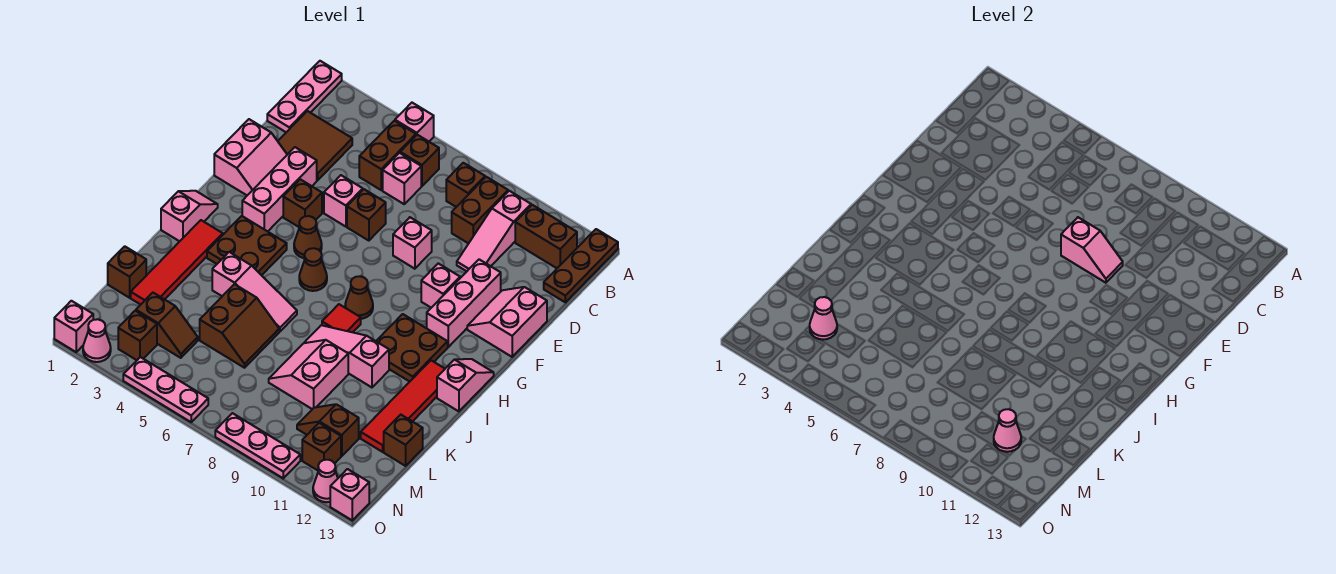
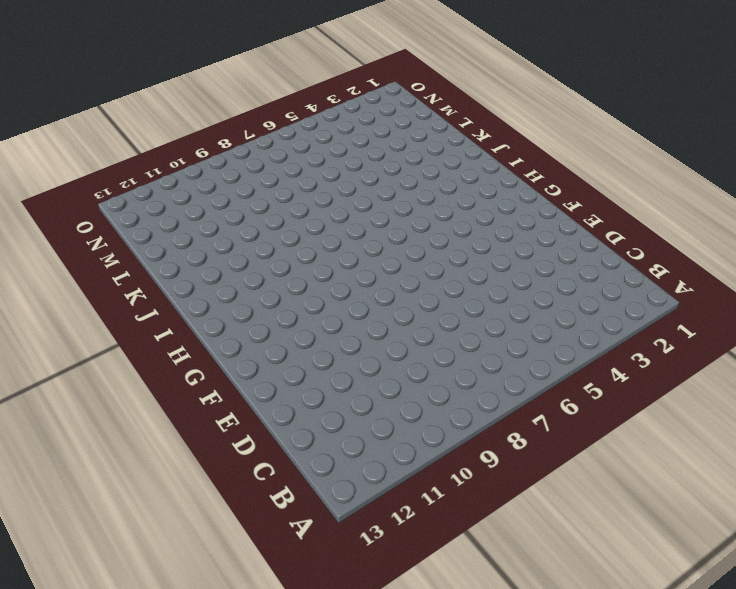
none -> pink 1x3 plate [267,61,342,132]
none -> pink 1x1 brick [395,103,434,141]
none -> brown 1x3 plate [544,229,618,302]
none -> brown 1x2 brick [359,121,416,190]

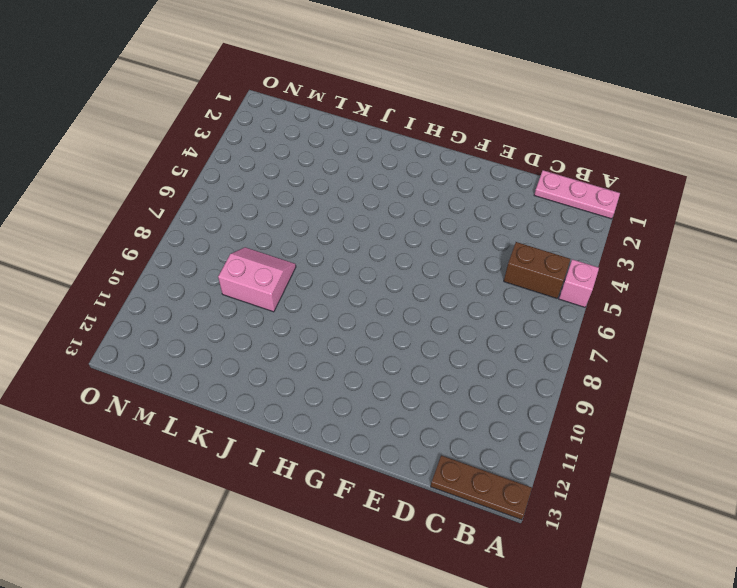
none -> brown 1x1 brick [400,135,439,186]
none -> brown 1x1 brick [446,163,485,207]
none -> brown 1x2 brick [452,177,508,244]
none -> pink 1x3 slope [457,191,531,271]

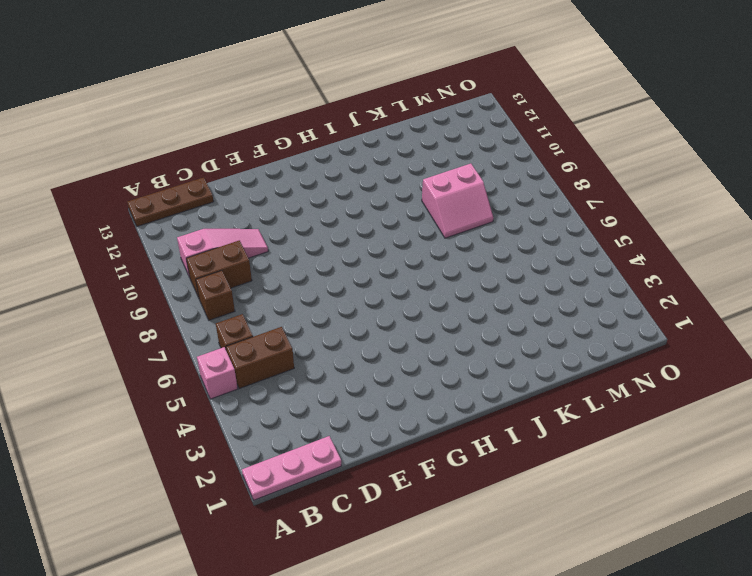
none -> brown 1x2 brick [515,205,577,268]
none -> brown 2x2 tile [278,111,352,180]
none -> pink 1x1 brick [383,153,421,204]
none -> pink 2x2 slope [214,119,287,195]

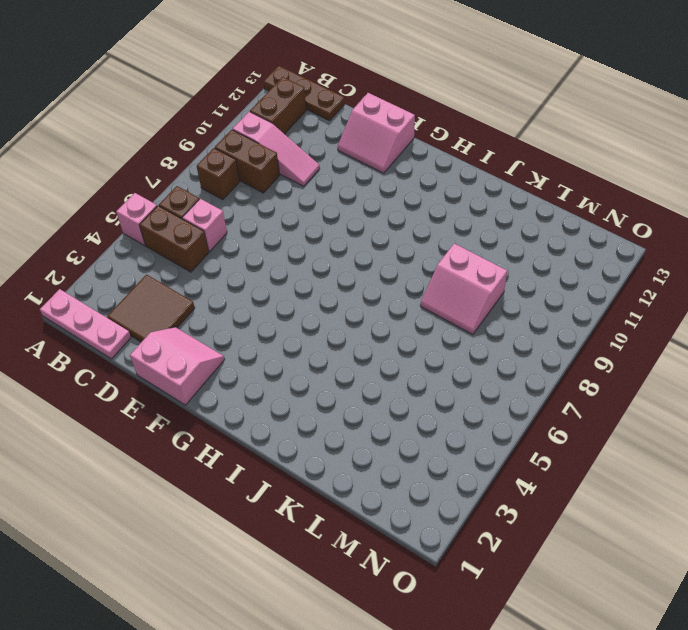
none -> pink 1x3 brick [242,147,317,232]
none -> pink 1x1 brick [324,175,363,227]
none -> brown 1x1 brick [347,189,386,241]
none -> pink 1x1 brick [393,217,432,269]

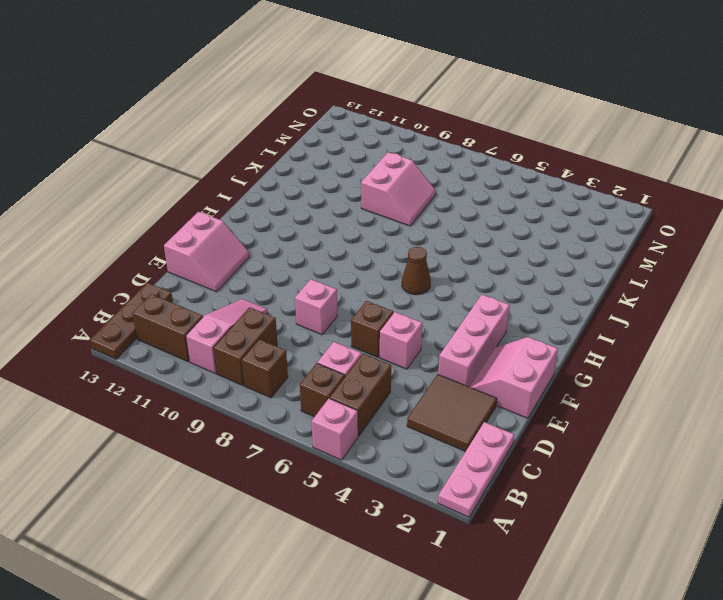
none -> pink 1x3 brick [427,259,501,347]
none -> brown 1x1 brick [283,179,322,227]
none -> pink 1x1 brick [421,263,460,308]
none -> brown 1x1 cone [294,216,322,258]

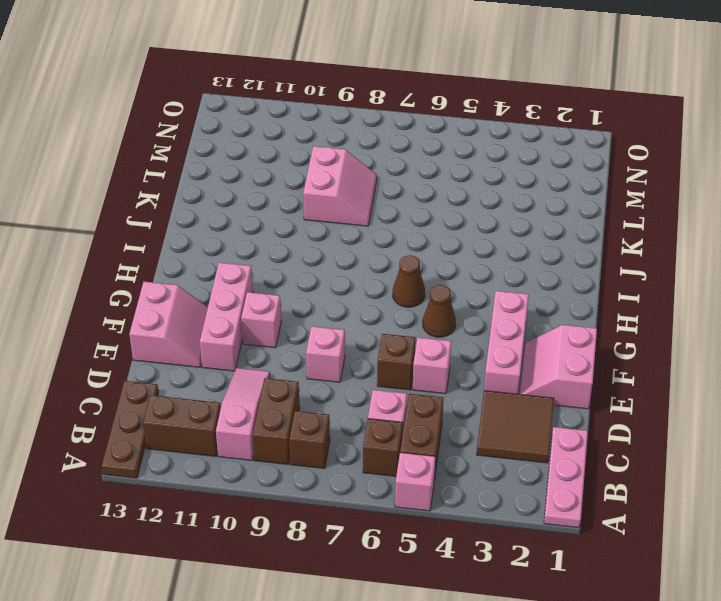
none -> brown 1x1 brick [283,179,322,227]
none -> pink 1x2 slope [161,191,218,241]
none -> brown 2x2 plate [207,216,287,275]
none -> brown 1x1 cone [345,276,373,319]

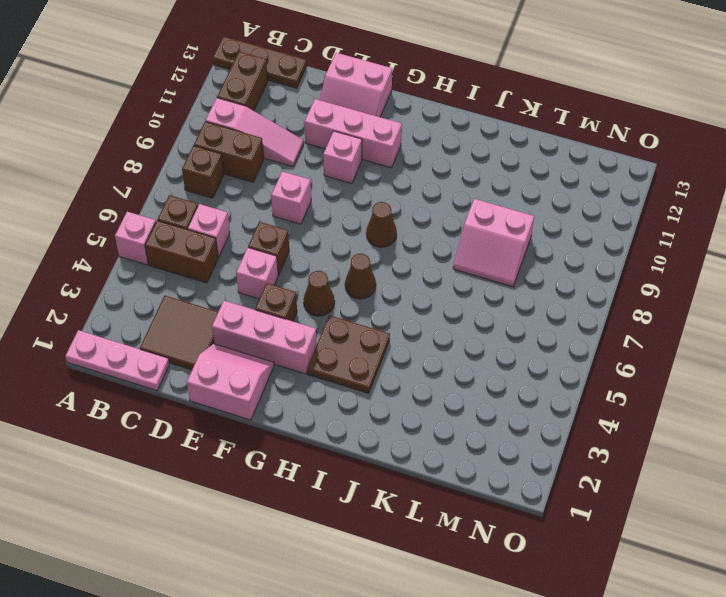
none -> pink 1x2 slope [161,191,218,241]
none -> brown 2x2 plate [376,314,448,382]
none -> pink 1x2 slope [437,359,494,411]
none -> red 1x4 tile [131,220,223,305]

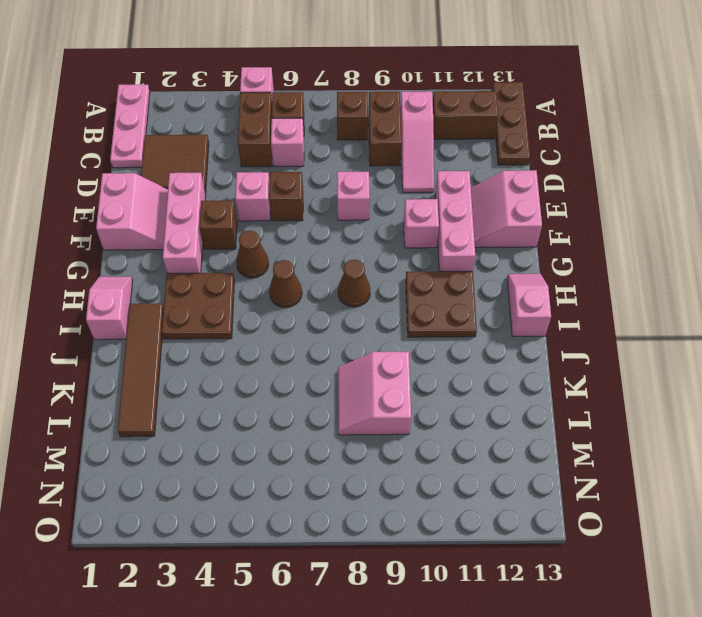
brown 1x4 tile [118,303,164,437] -> red 1x4 tile [131,220,223,305]
none -> red 1x1 tile [322,304,361,332]
none -> red 1x4 tile [361,360,445,452]
none -> pink 1x3 slope [212,252,297,331]
none -> pink 1x3 slope [305,325,389,387]

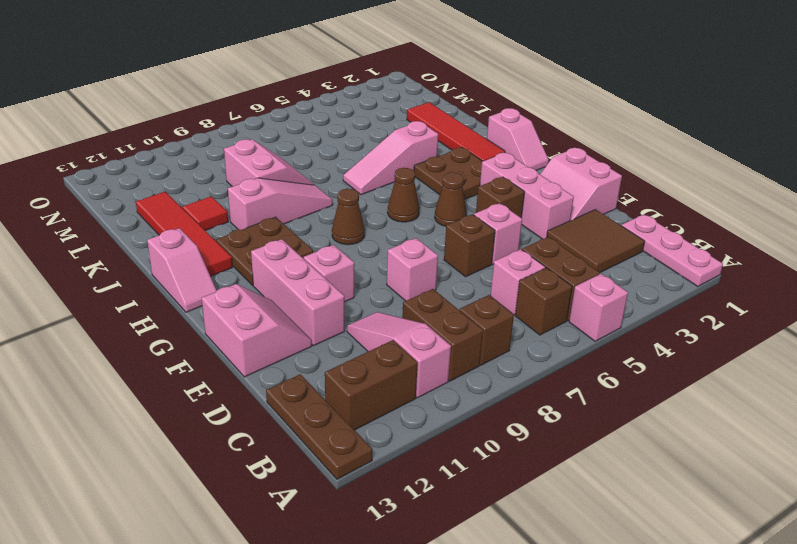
red 1x1 tile [183,196,228,231] -> red 1x1 tile moved to [322,304,361,332]
none -> brown 2x2 slope [200,284,279,368]
none -> brown 1x1 brick [108,246,146,298]
none -> brown 1x1 brick [384,415,423,466]
none -> brown 1x2 slope [136,293,198,358]

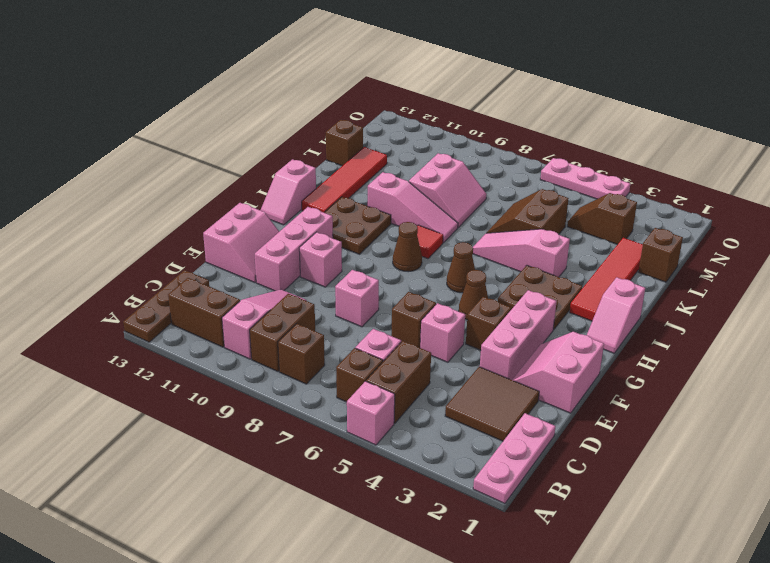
none -> brown 1x2 slope [297,404,359,456]
none -> brown 1x1 brick [118,311,157,360]
none -> brown 1x1 brick [302,423,341,470]
none -> pink 1x1 brick [54,301,93,352]

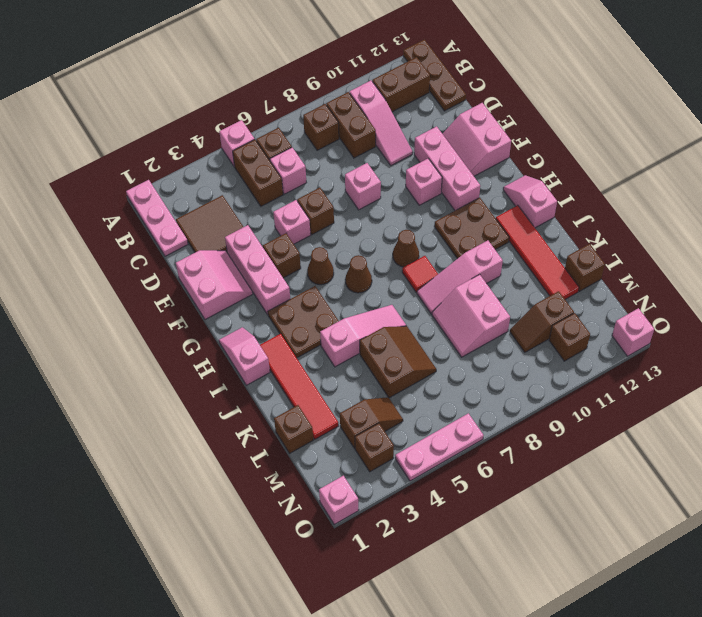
none -> pink 1x1 cone [83,319,111,362]
none -> pink 1x3 plate [215,413,300,478]
none -> pink 1x1 cone [313,460,338,502]
none -> pink 1x2 slope [1061,217,1123,283]

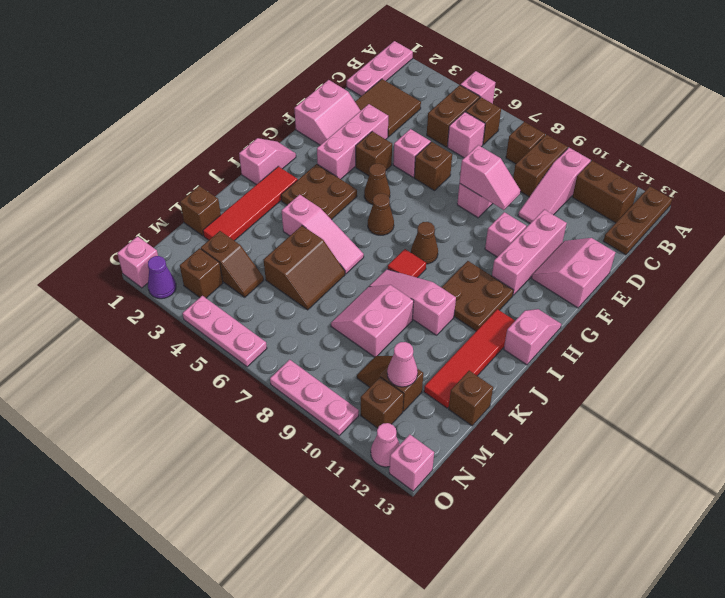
purple 1x1 cone [148,256,176,299] -> pink 1x1 cone [83,319,111,362]
none -> pink 1x1 cone [810,297,837,340]

